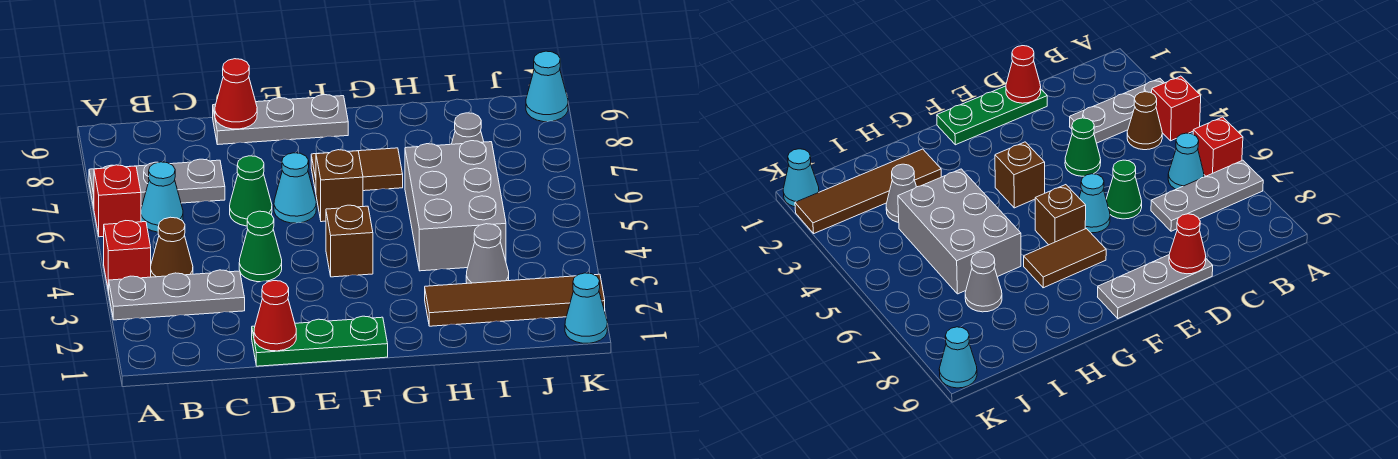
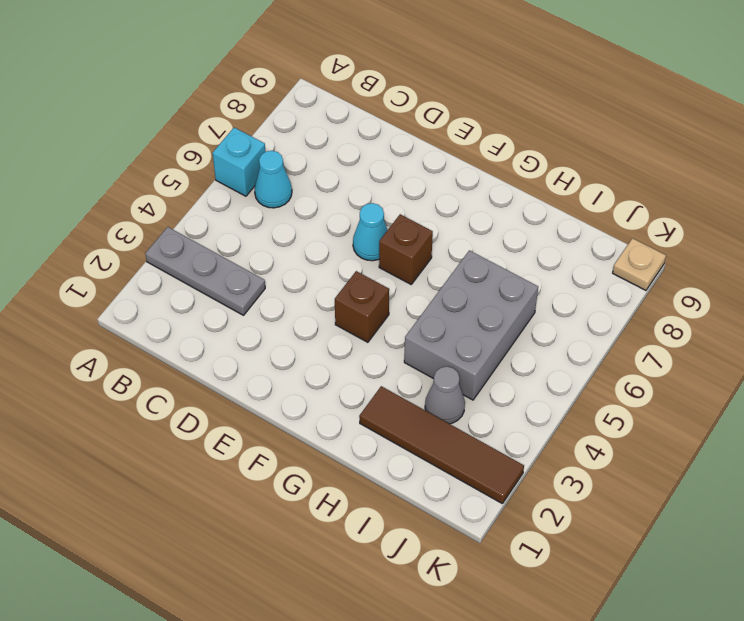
cyan 1x1 brick [213,128,265,196] -> red 1x1 brick [94,165,141,237]
tan 1x1 plate [613,238,666,290] -> cyan 1x1 cone [526,51,568,122]
none -> red 1x1 brick [104,221,151,292]
none -> grey 1x3 plate [89,159,225,207]
none -> brown 1x1 cone [151,217,193,277]

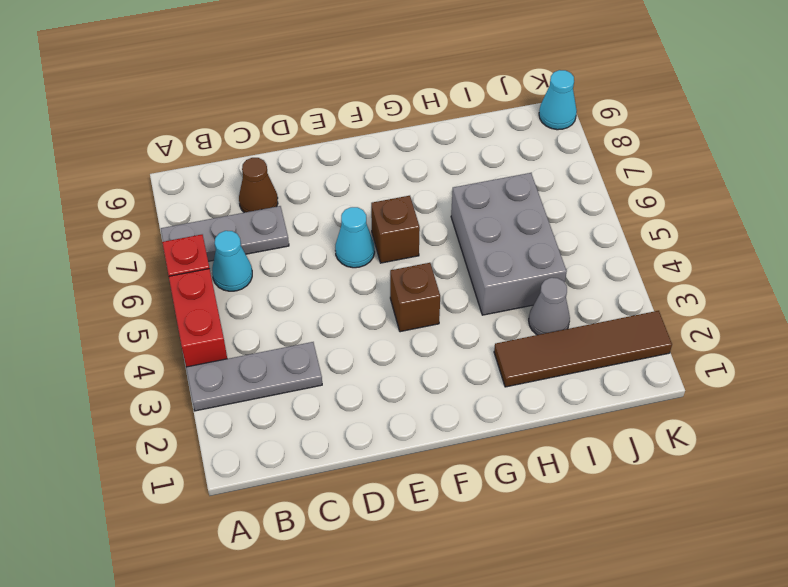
red 1x2 brick [169,269,227,367] -> red 1x1 brick [104,221,151,292]
brown 1x1 cone [239,158,278,213] -> brown 1x1 cone moved to [151,217,193,277]
none -> green 1x3 plate [252,316,388,366]
none -> green 1x1 cone [239,211,282,282]
none -> green 1x1 cone [230,156,272,226]

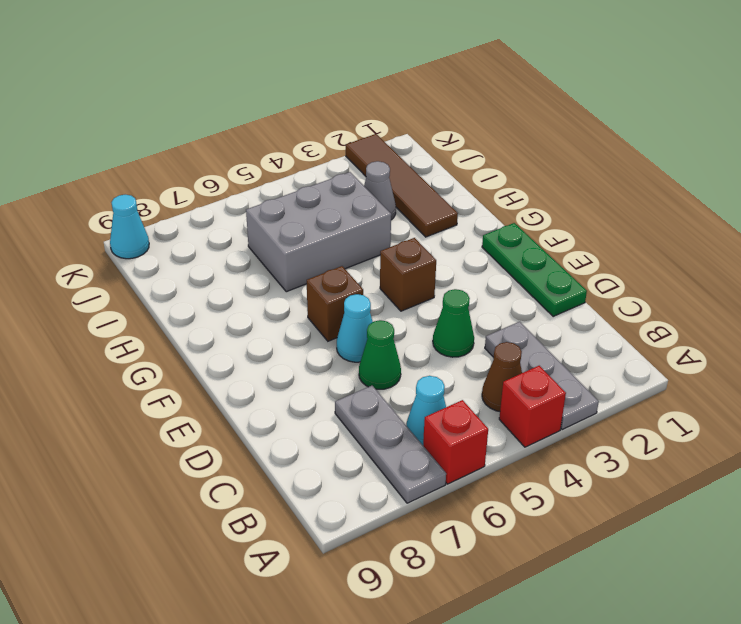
none -> grey 1x3 plate [213,95,348,145]
none -> brown 1x2 tile [311,148,403,192]
none -> grey 1x1 cone [452,113,484,144]

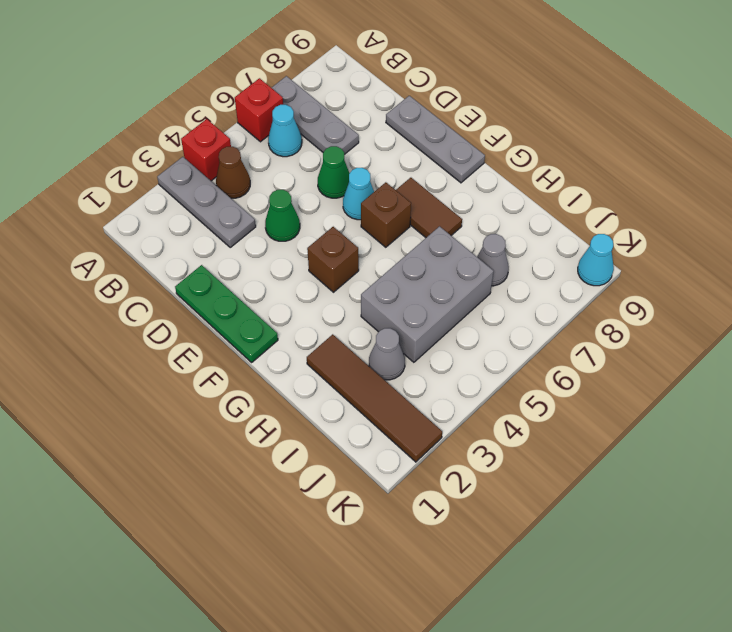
none -> cyan 1x1 cone [565,273,607,343]
none -> red 1x1 cone [254,281,296,351]
none -> red 1x1 cone [215,59,257,129]

